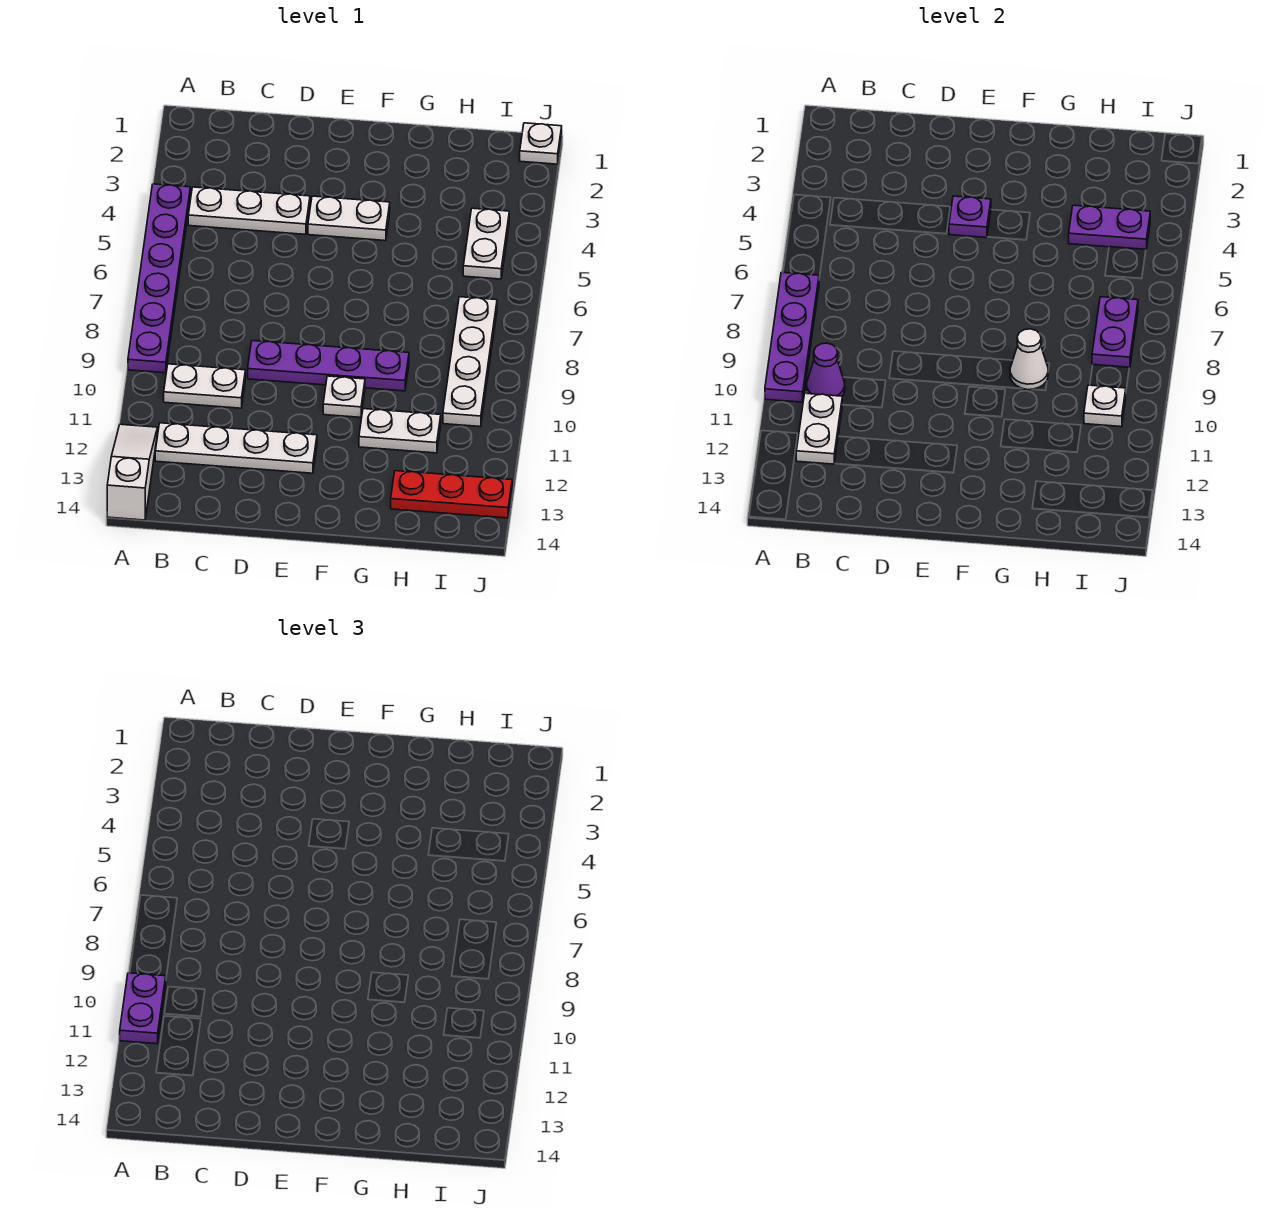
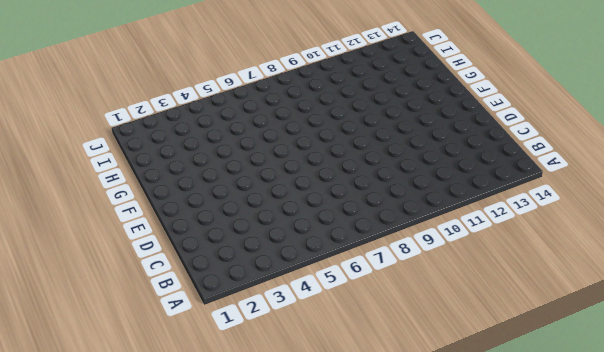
none -> purple 1x6 plate [128,184,190,373]
none -> white 1x3 slope [107,424,157,520]
none -> white 1x3 plate [188,187,310,234]

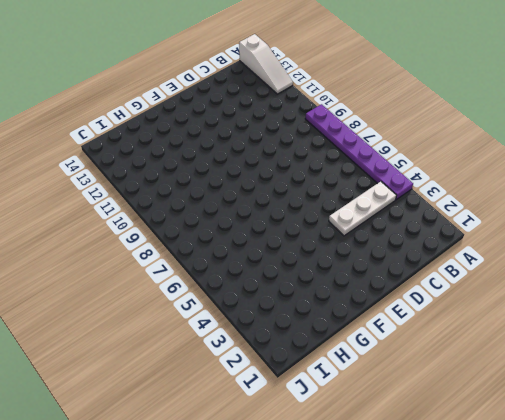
none -> white 1x2 plate [164,364,245,408]
none -> white 1x4 plate [155,423,317,473]
none -> purple 1x4 plate [248,341,409,391]

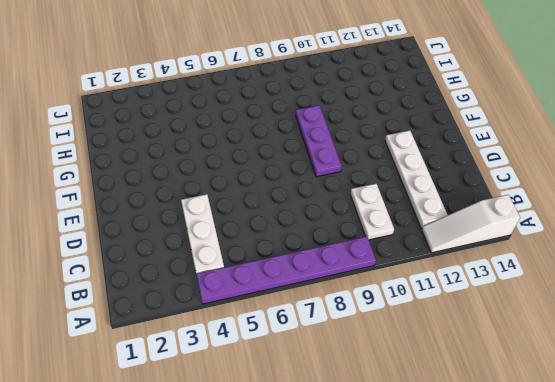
purple 1x3 plate [296,105,341,177] -> purple 1x4 plate [248,341,409,391]
none -> white 1x2 plate [308,196,390,241]
none -> white 1x1 plate [323,376,365,417]
none -> white 1x2 plate [359,409,441,453]

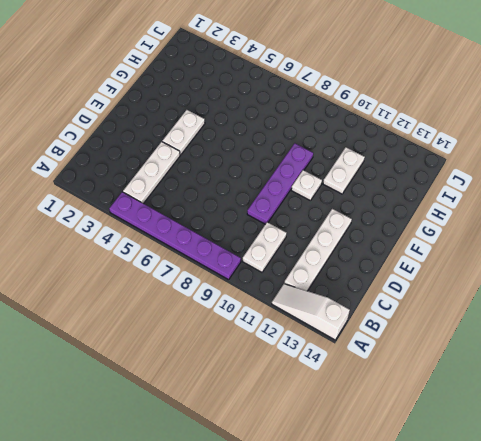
none -> red 1x3 plate [391,471,512,518]
none -> white 1x2 plate [463,208,509,279]
none -> white 1x4 plate [443,297,497,427]

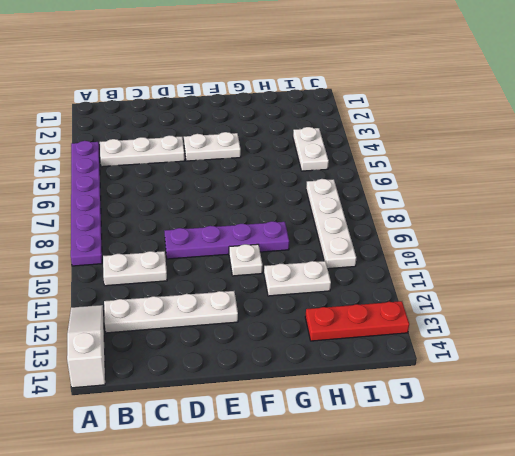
none -> white 1x1 plate [520,123,562,164]
none -> purple 1x4 plate [765,272,819,402]
none -> purple 1x1 cone [807,343,845,396]

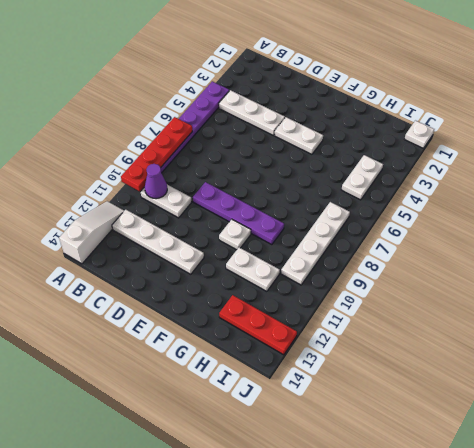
red 1x4 plate [121,117,192,191] -> purple 1x4 plate [765,272,819,402]
none -> white 1x2 plate [796,393,842,464]
none -> purple 1x1 plate [949,196,991,238]
none -> white 1x1 cone [1010,329,1048,390]

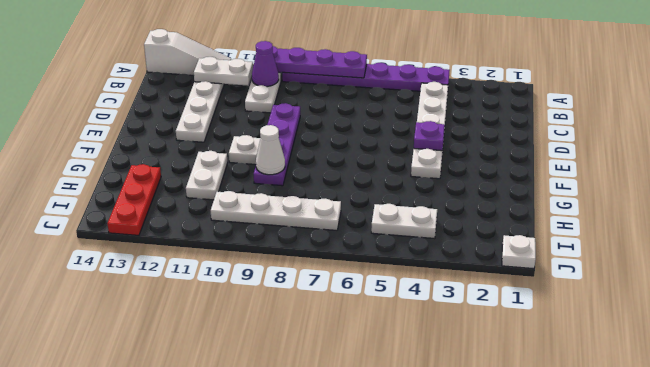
none -> purple 1x2 plate [1069,205,1150,249]
none -> purple 1x2 plate [1092,297,1138,368]
none -> white 1x1 plate [1084,385,1126,427]

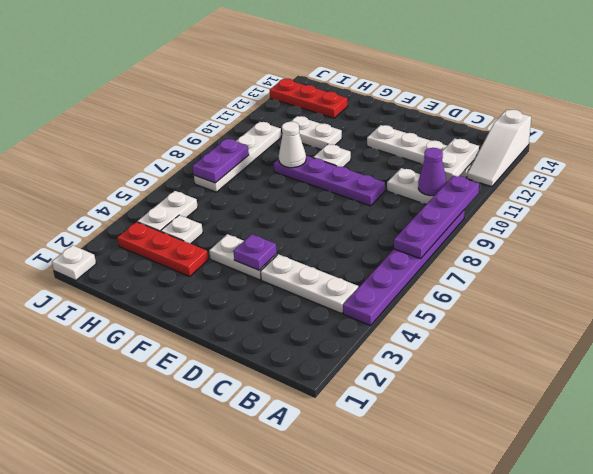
red 1x3 plate [117,222,208,276] -> none
white 1x1 plate [161,215,203,244] -> white 1x1 plate moved to [1084,385,1126,427]
none -> purple 1x2 plate [1069,205,1150,249]
none -> purple 1x2 plate [120,973,166,1044]

